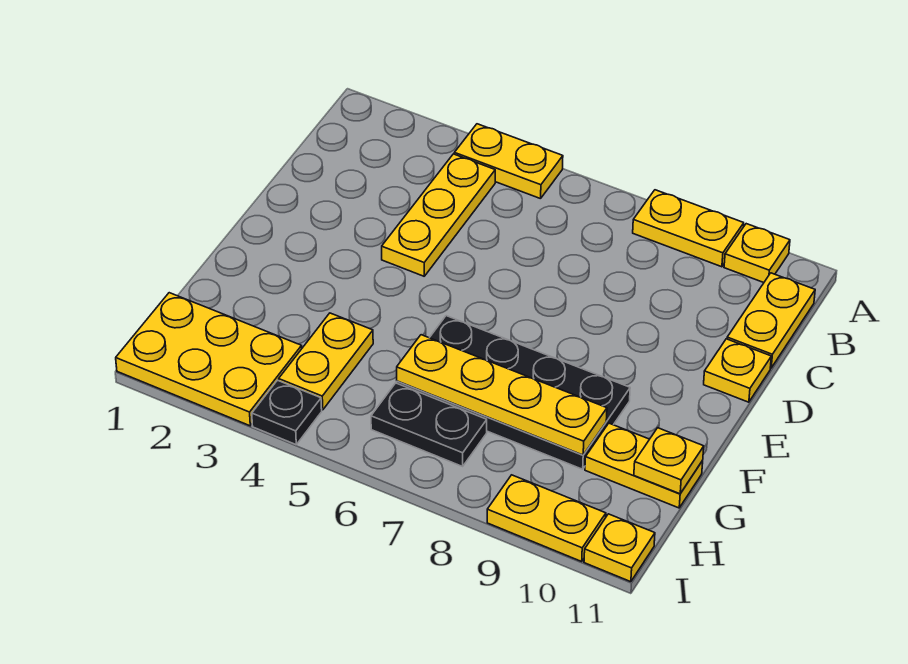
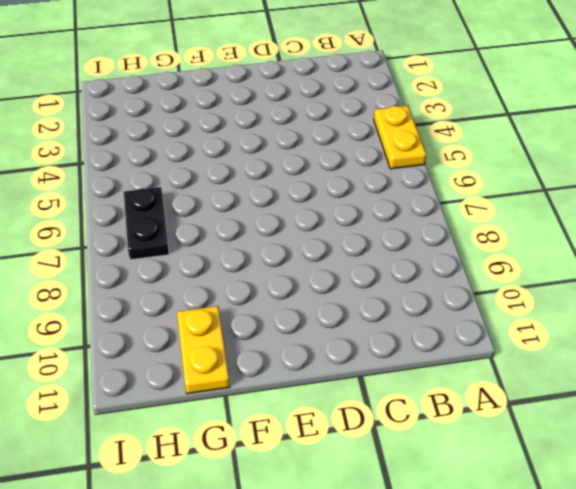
none -> yellow 1x2 plate [633,190,744,267]
none -> yellow 1x1 plate [724,224,790,283]
none -> yellow 1x3 plate [382,154,495,276]

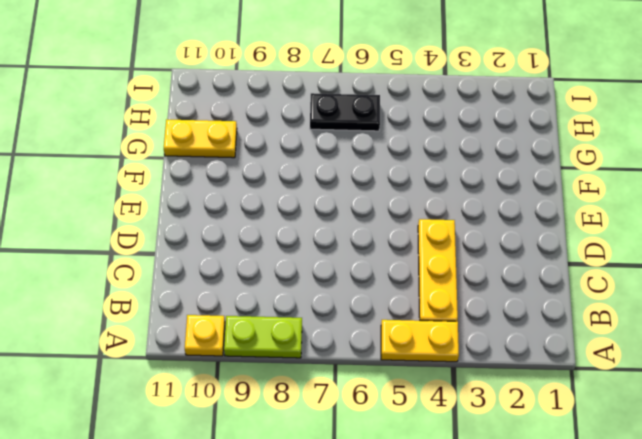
lime 1x2 plate [224,316,302,358] -> yellow 1x2 plate [633,190,744,267]
none -> yellow 1x2 plate [727,273,815,368]
none -> yellow 1x1 plate [704,339,771,402]
none -> black 2x4 plate [397,316,630,469]

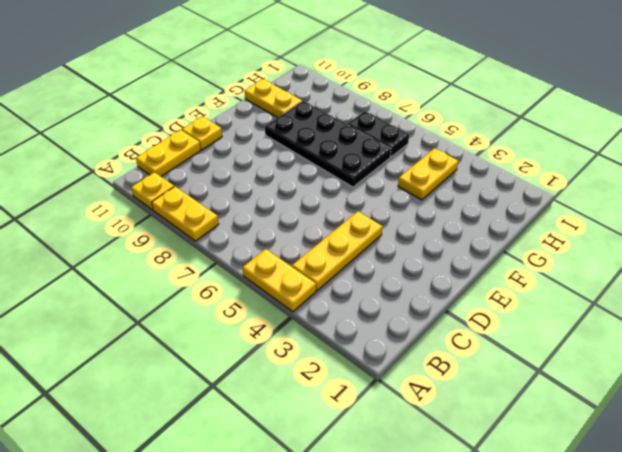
none -> yellow 2x3 plate [116,293,302,426]
none -> black 1x1 plate [252,380,322,445]
none -> yellow 1x2 plate [487,475,606,561]

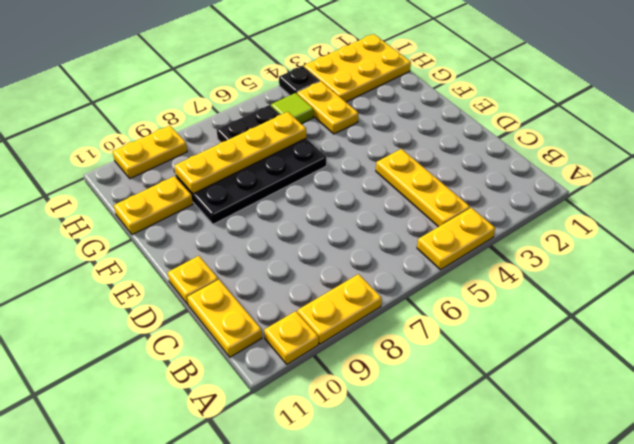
lime 1x1 tile [271,93,313,124] -> none
none -> yellow 1x1 plate [584,514,655,582]
none -> yellow 1x1 plate [634,428,704,494]

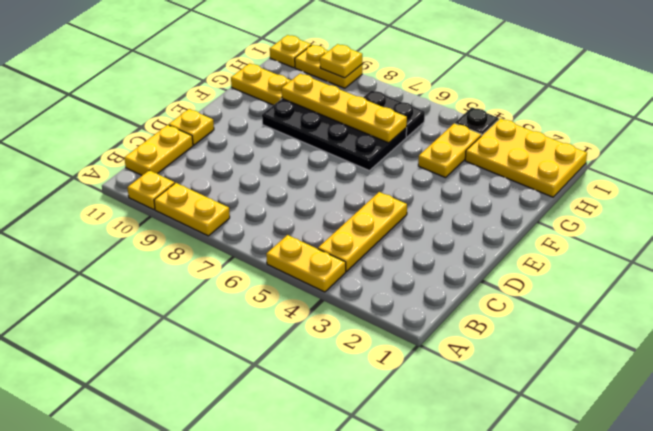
yellow 1x1 plate [320,44,362,78] -> yellow 1x1 plate moved to [634,428,704,494]

